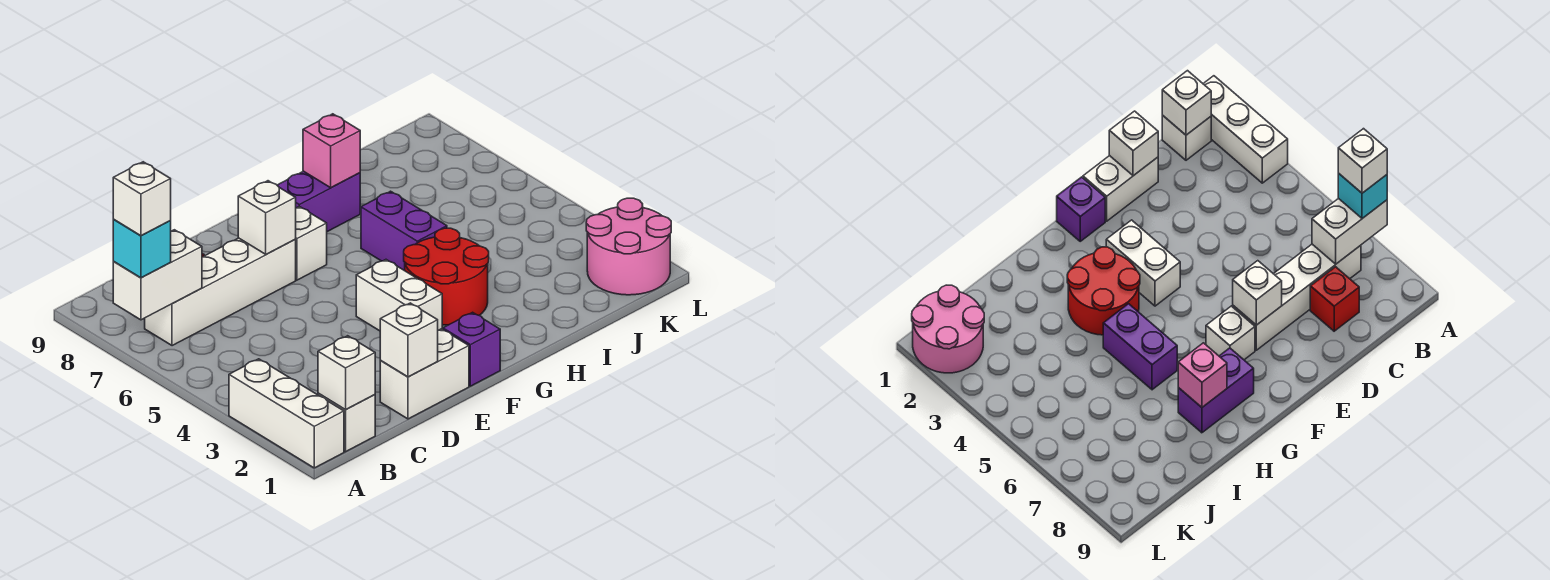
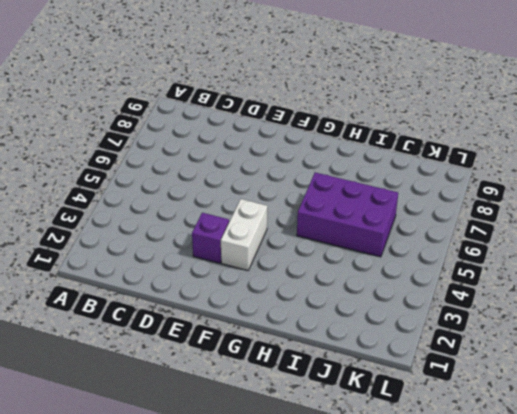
purple 1x1 brick [192,213,229,263] -> purple 1x1 brick moved to [443,312,500,386]
purple 2x3 brick [297,172,398,257] -> purple 1x2 brick [361,191,447,271]
none -> white 1x3 brick [229,359,344,468]
none -> white 1x1 brick [318,393,375,452]
none -> white 1x4 brick [145,238,296,346]

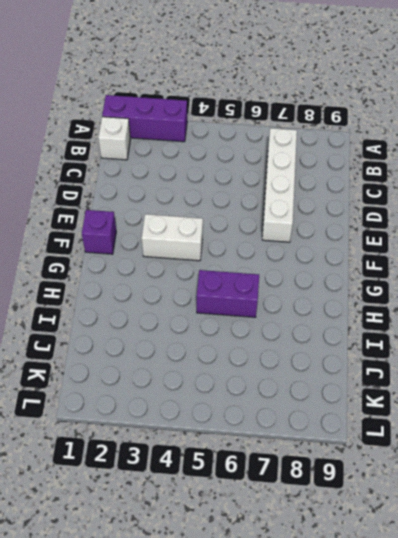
purple 1x3 brick [102,95,187,142] -> white 1x3 brick [229,359,344,468]
none -> red 1x1 brick [1310,267,1359,331]
none -> white 1x2 brick [380,329,469,419]
none -> white 1x1 brick [295,206,327,280]

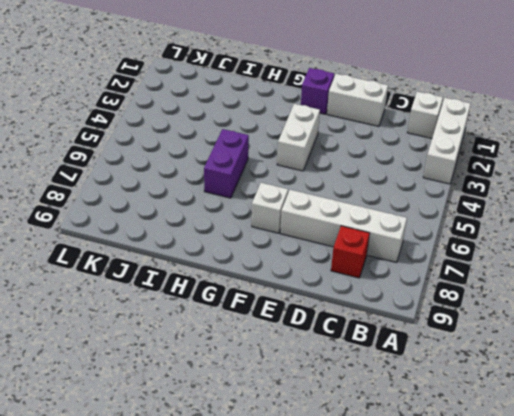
none -> red 2x2 round brick [404,228,489,325]
none -> purple 1x2 brick [277,171,360,232]
none -> pink 2x2 round brick [586,198,671,295]

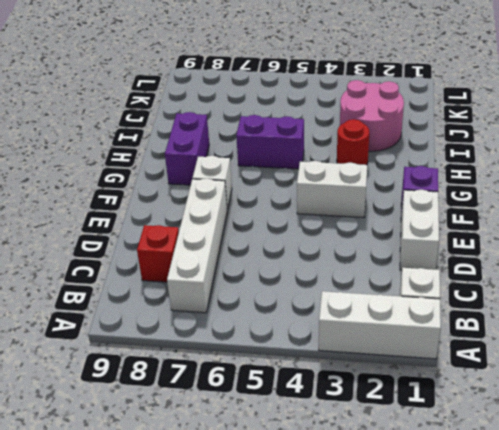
red 1x1 round brick [337,119,369,165] -> red 2x2 round brick [404,228,489,325]
pink 2x2 round brick [340,80,404,151] -> pink 2x2 round brick moved to [586,198,671,295]
none -> white 1x2 brick [113,230,202,320]
none -> white 1x1 brick [318,336,375,410]
none -> white 1x1 brick [380,303,438,377]

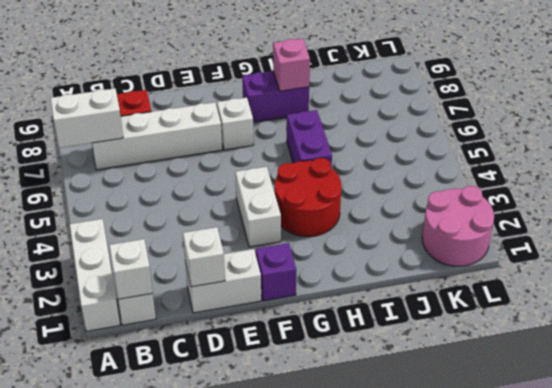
none -> white 1x1 brick [238,181,296,254]
none -> cyan 1x1 brick [113,220,171,278]
none -> white 1x1 brick [113,162,171,236]

